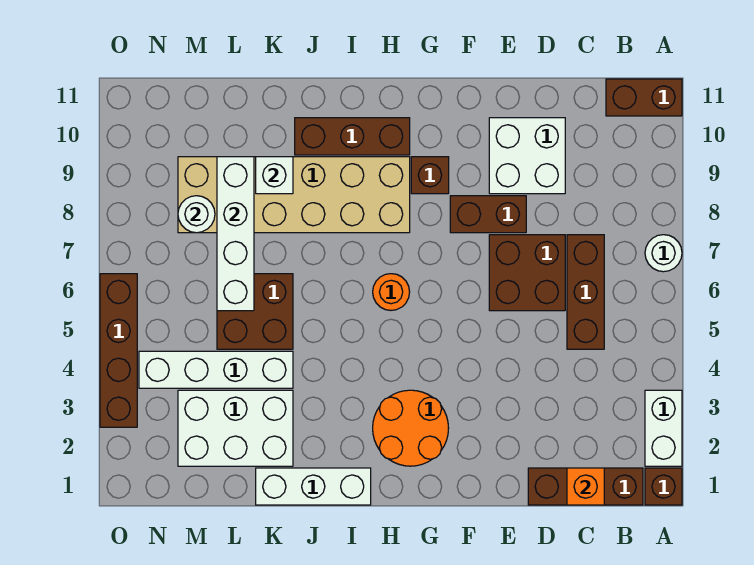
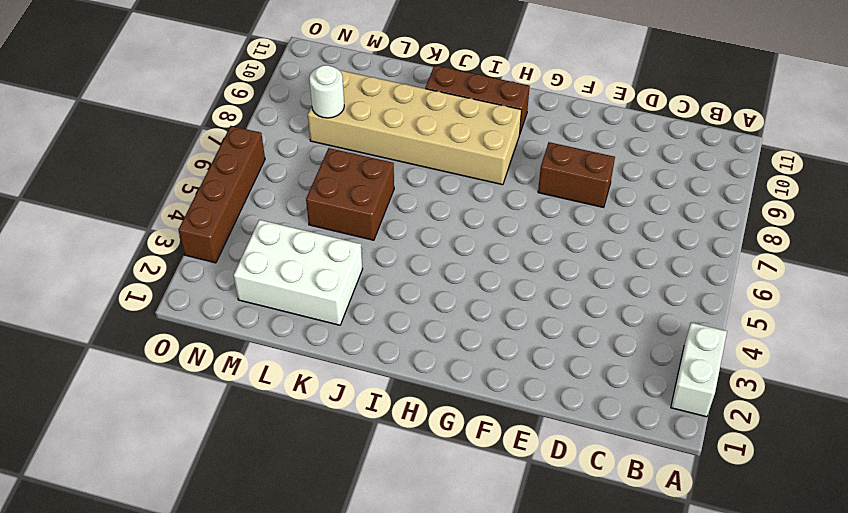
none -> brown 1x1 brick [645,468,682,505]
none -> white 1x1 round brick [645,235,682,272]
none -> brown 1x2 brick [606,79,682,116]

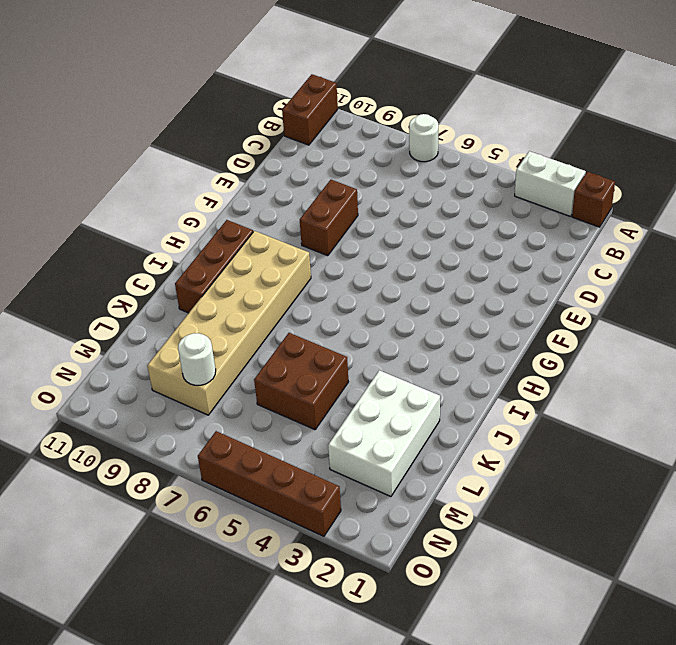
none -> brown 1x3 brick [528,468,643,505]
none -> brown 1x3 brick [567,235,604,349]
none -> brown 2x2 brick [489,235,565,311]

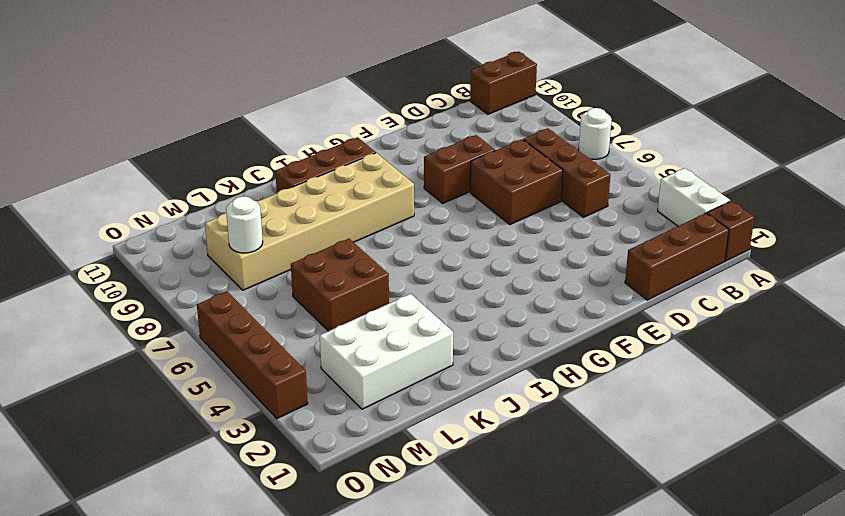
none -> white 2x2 brick [489,118,565,194]
none -> orange 2x2 round brick [373,390,449,466]
none -> brown 1x1 brick [411,157,449,194]

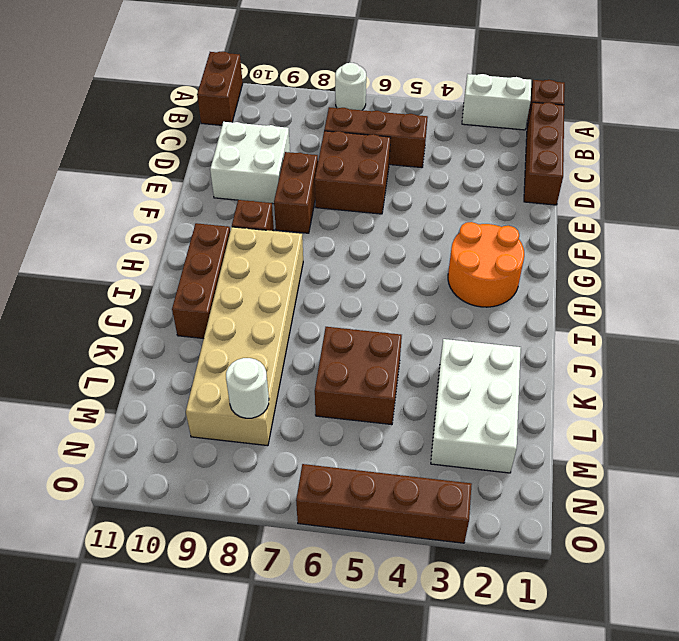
none -> orange 1x1 round brick [373,274,410,310]
none -> white 1x3 brick [256,468,371,505]
none -> white 1x4 brick [139,351,293,388]

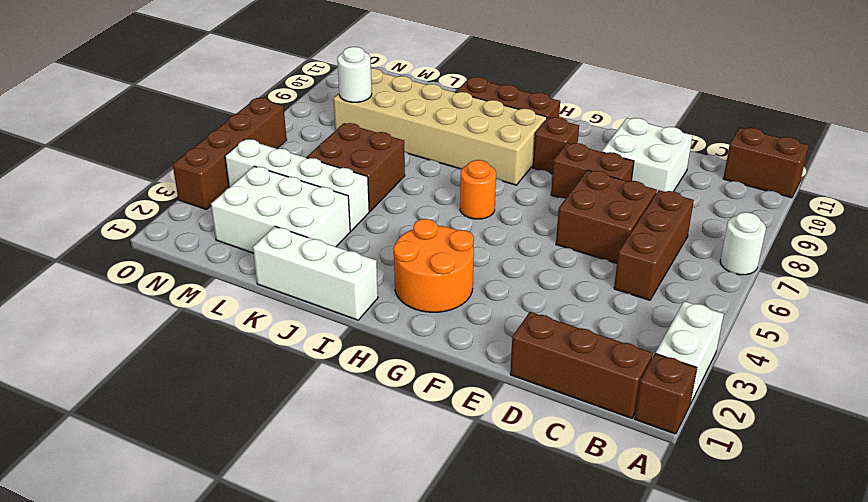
none -> orange 1x1 brick [567,468,604,505]
none -> white 1x1 brick [256,157,293,194]
none -> white 1x4 brick [217,157,254,311]

